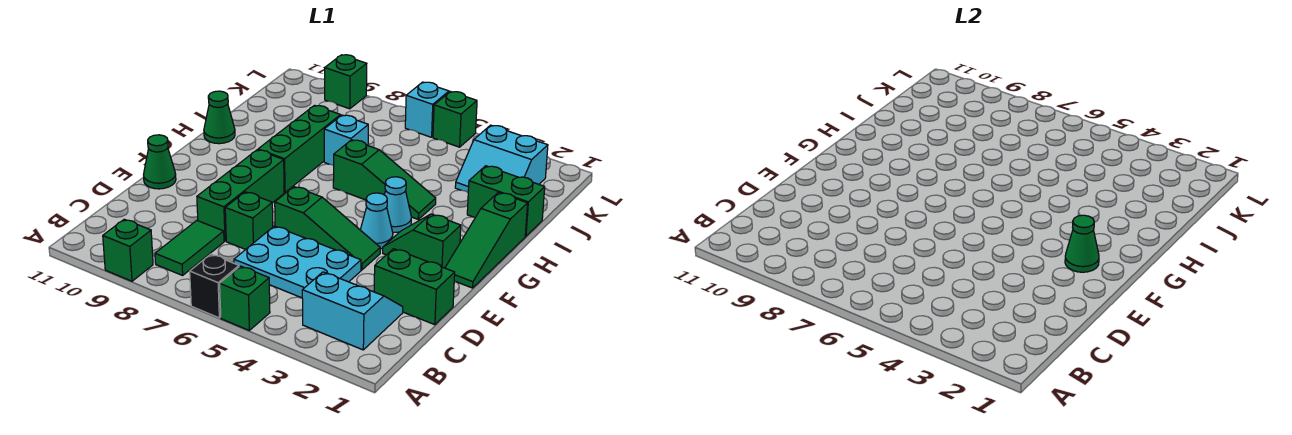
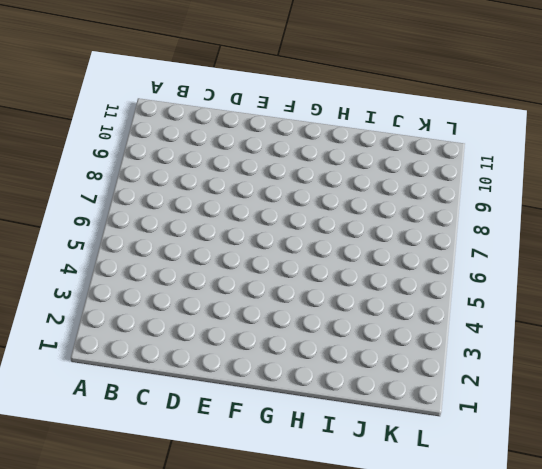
none -> green 1x1 brick [220,266,270,330]
none -> black 1x1 brick [190,254,239,318]
none -> green 1x1 brick [103,219,153,281]

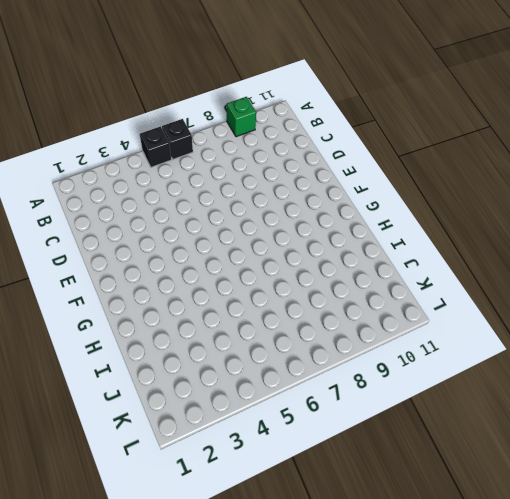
black 1x1 brick [140,126,172,167] -> green 1x1 brick [220,266,270,330]
none -> cyan 2x2 slope [302,272,403,350]
none -> green 1x2 tile [155,220,224,275]
none -> cyan 2x3 plate [234,226,361,298]

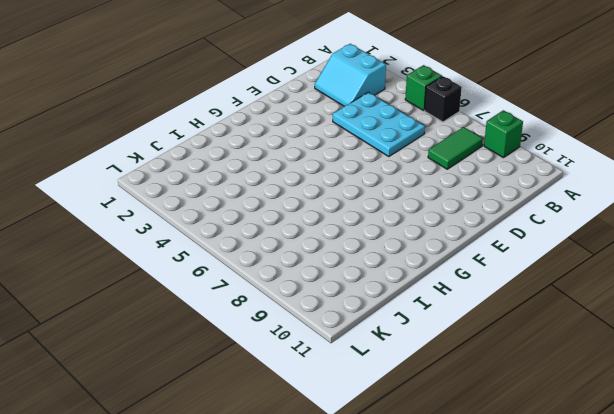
none -> green 1x2 brick [374,249,455,325]
none -> green 1x1 brick [225,192,273,249]
none -> green 1x3 brick [197,150,284,241]

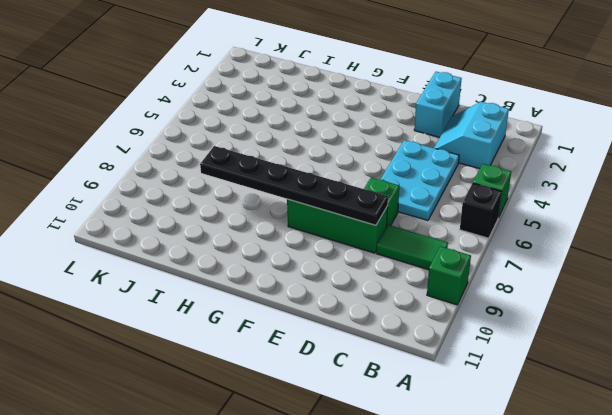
cyan 1x2 brick [414,72,462,137] -> green 1x2 brick [374,249,455,325]
black 1x6 plate [200,146,388,225] -> none
none -> green 1x3 slope [275,187,380,270]
none -> green 1x1 cone [144,135,176,189]
none -> green 1x3 slope [445,192,528,288]

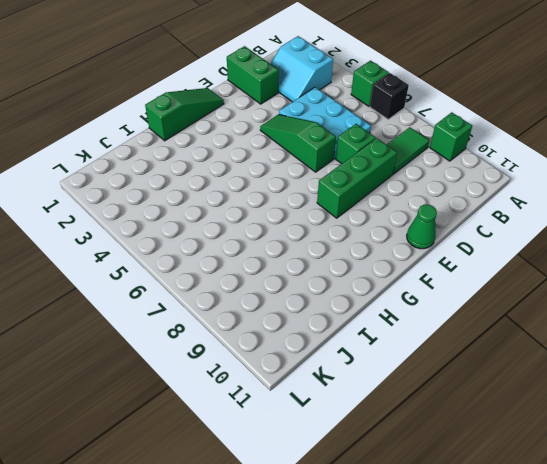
none -> green 1x2 slope [383,214,461,268]
none -> cyan 1x1 cone [360,193,393,249]
none -> cyan 1x1 cone [384,177,411,232]

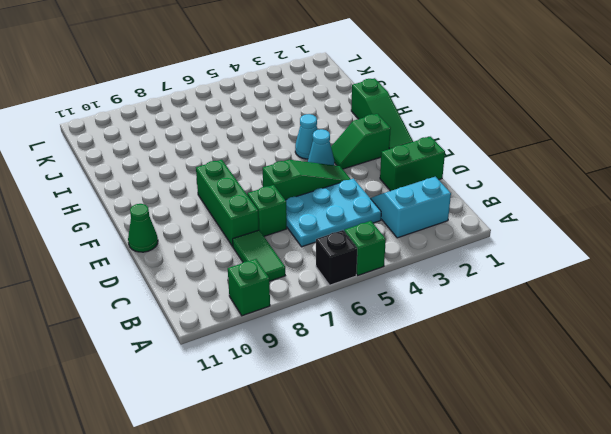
none -> green 1x3 brick [258,105,341,192]
none -> green 1x3 slope [333,140,436,219]
none -> green 1x1 cone [204,91,235,144]

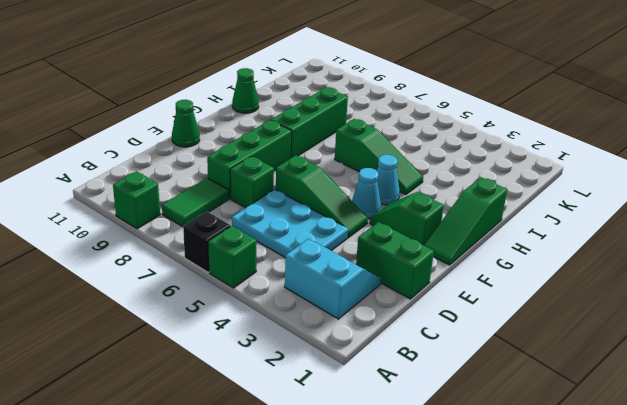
none -> green 1x2 brick [467,166,545,236]
none -> cyan 1x1 brick [324,115,368,165]
none -> cyan 2x2 slope [455,125,548,192]

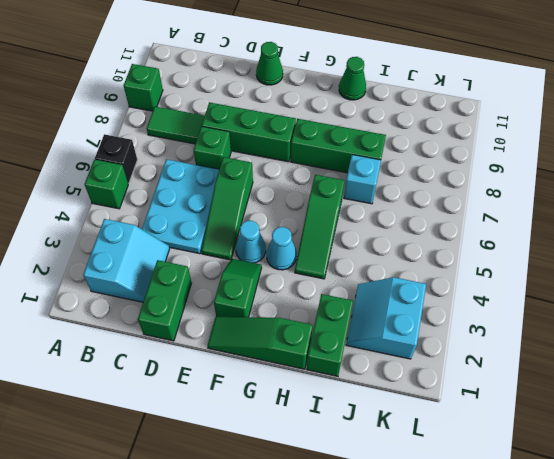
none -> green 1x1 brick [433,92,477,147]
none -> cyan 1x1 brick [405,82,449,137]
none -> green 1x1 brick [325,55,367,109]

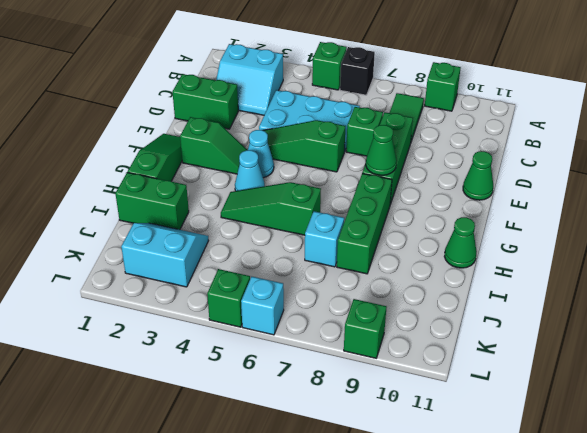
green 1x1 cone [366,125,397,175] -> green 1x1 cone moved to [1065,215,1099,272]

